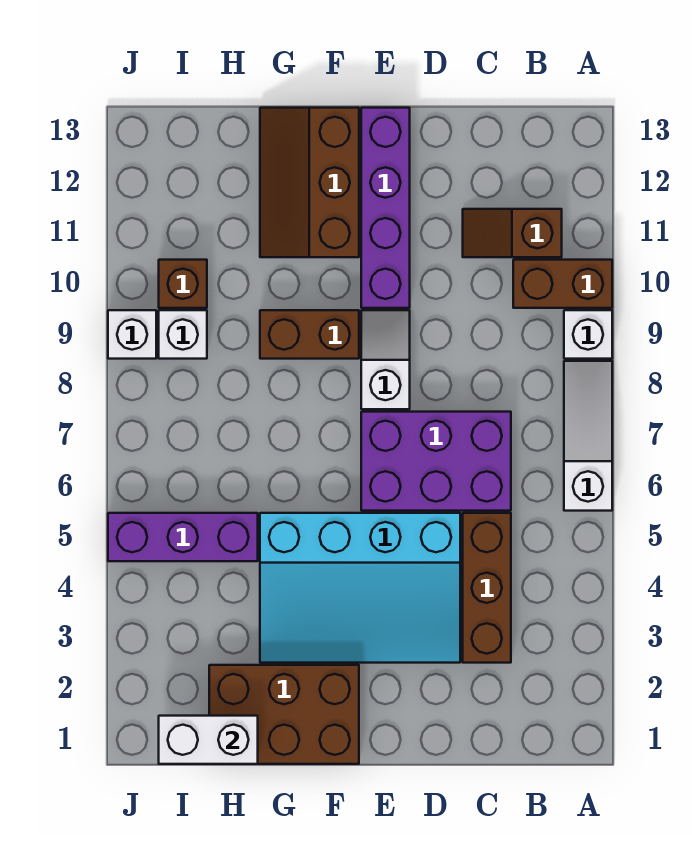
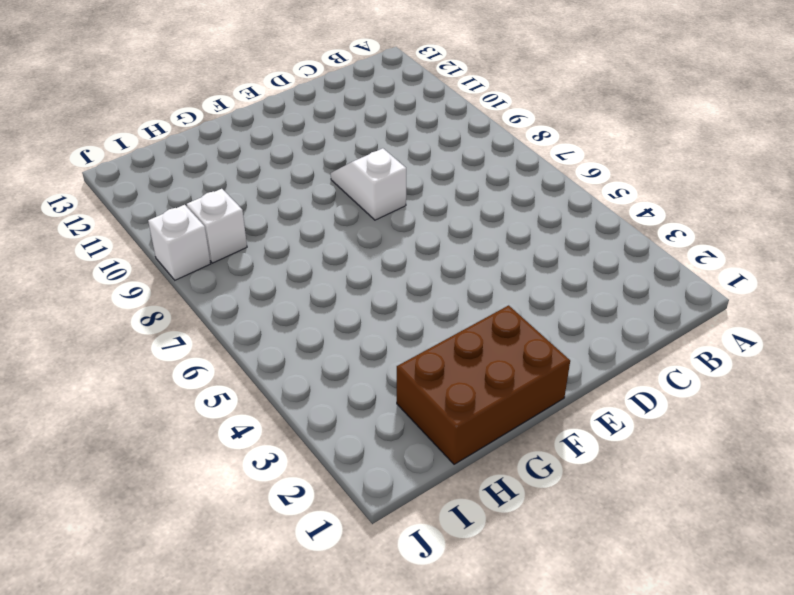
none -> white 1x3 slope [564,361,612,511]
none -> white 1x1 brick [564,310,612,359]
none -> brown 1x2 brick [513,260,612,308]

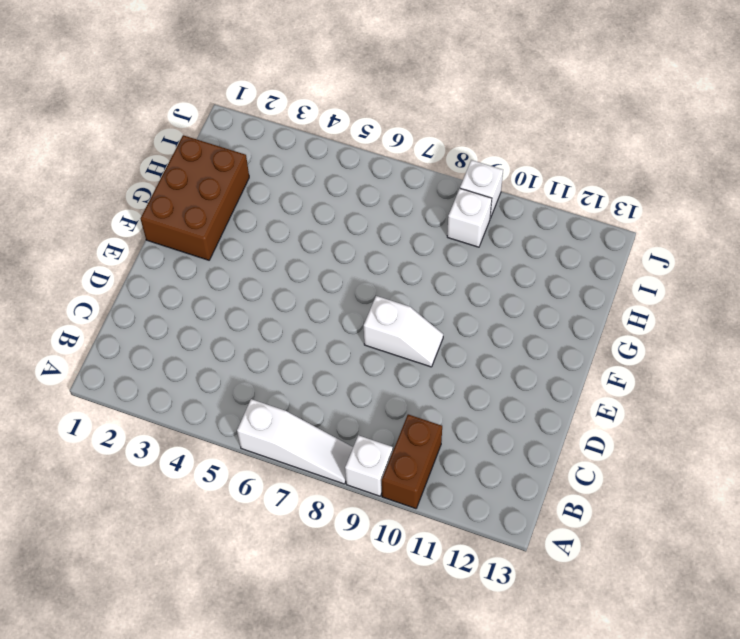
none -> brown 1x2 slope [463,209,562,257]
none -> brown 1x3 brick [463,513,511,663]
none -> purple 2x3 brick [361,412,511,511]

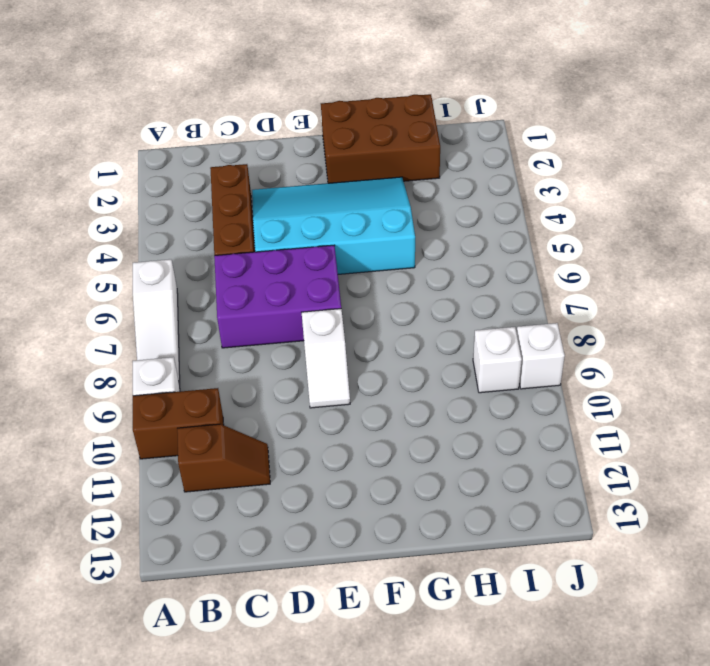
none -> purple 1x4 brick [361,108,410,308]
none -> brown 1x2 brick [260,310,359,359]
none -> brown 2x3 slope [260,108,359,257]

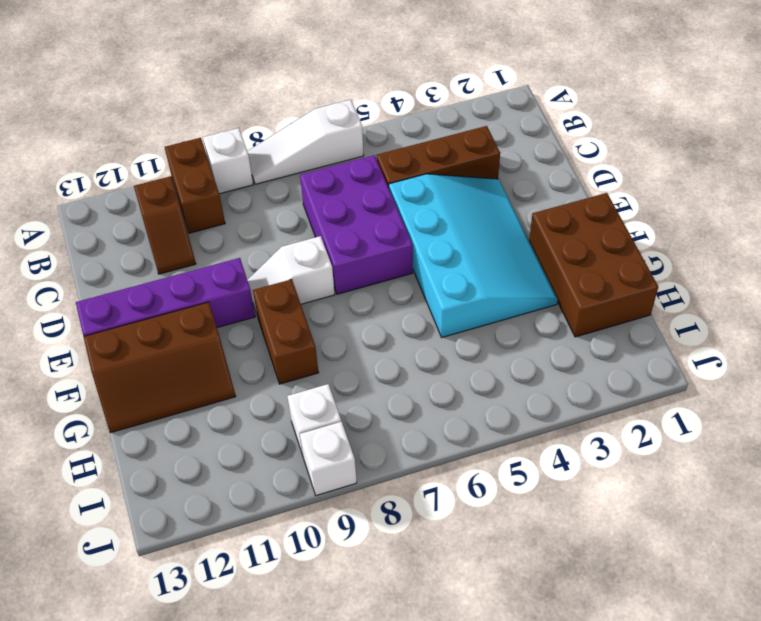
none -> purple 1x3 brick [108,513,258,561]
none -> brown 1x1 brick [159,260,207,308]
none -> white 1x2 brick [159,716,258,764]

